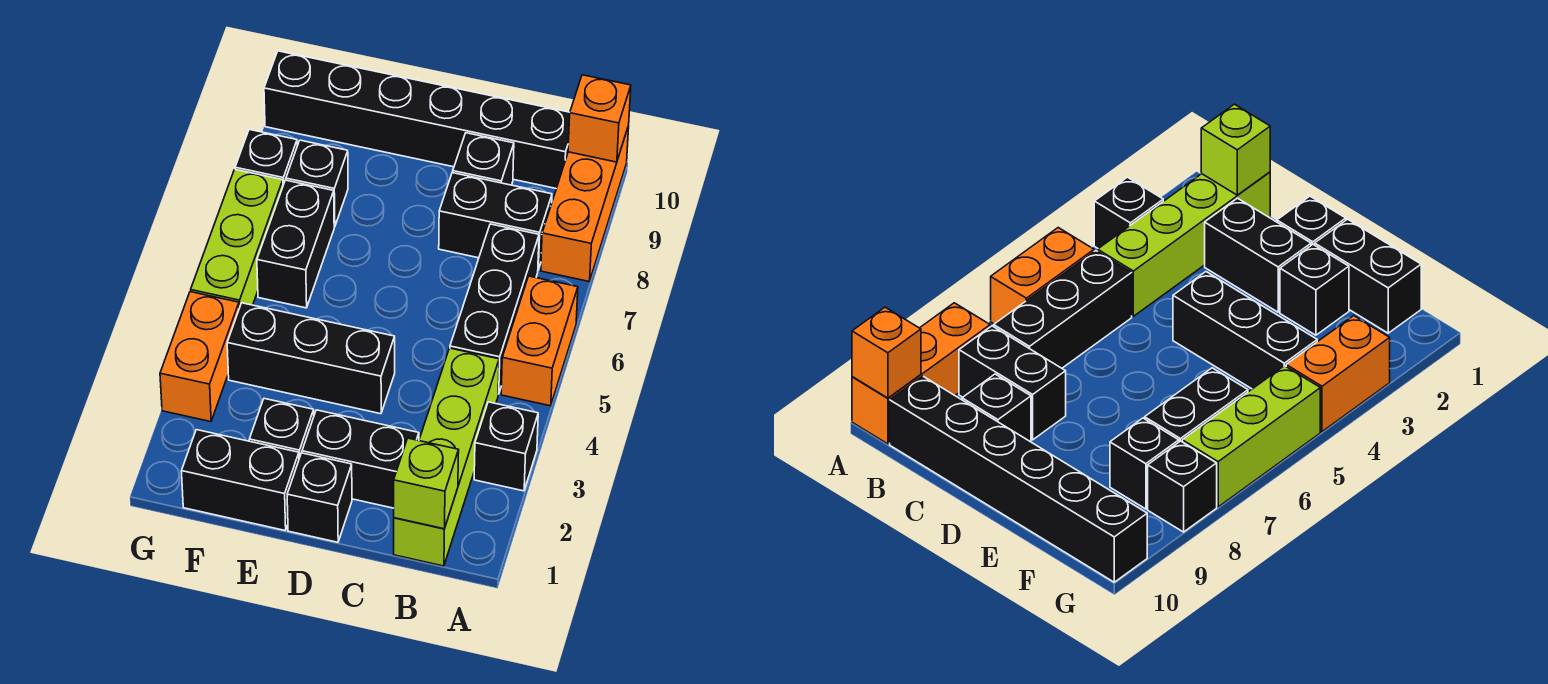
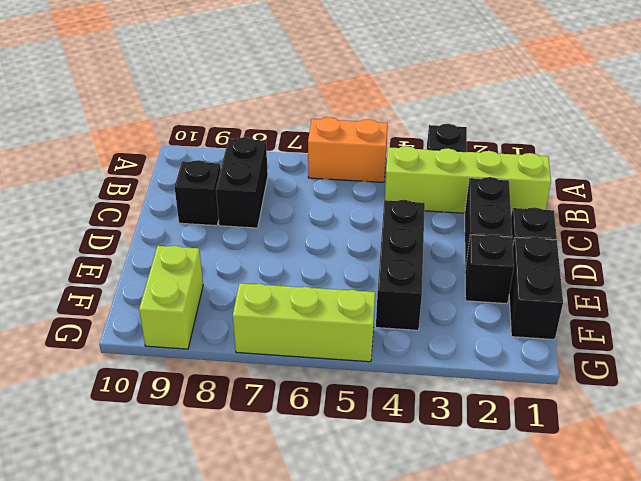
lime 1x2 brick [139,246,203,349] -> none
none -> orange 1x3 brick [541,126,629,281]
none -> black 1x3 brick [450,224,539,394]
none -> black 1x6 brick [264,51,570,188]

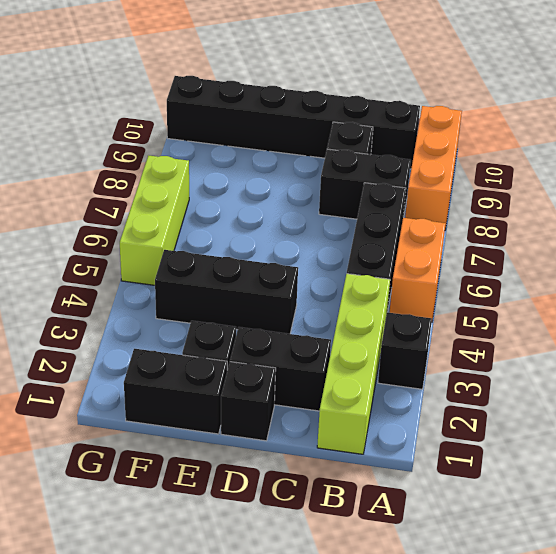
none -> black 1x2 brick [257,180,334,308]
none -> black 1x1 brick [286,140,348,227]
none -> orange 1x2 brick [160,292,239,422]

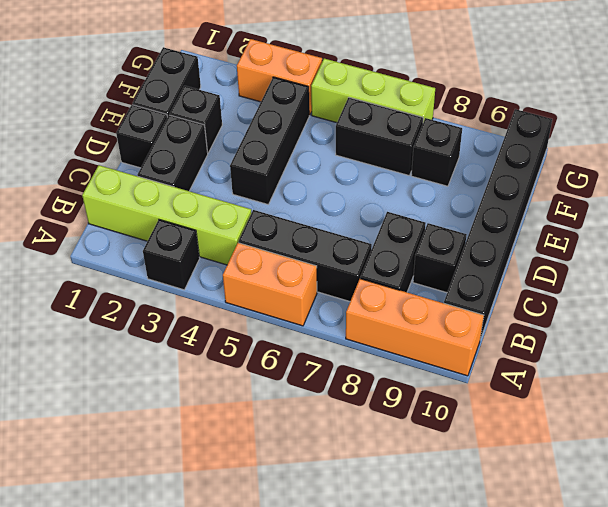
none -> black 1x1 brick [235,129,297,185]
none -> orange 1x1 brick [568,75,631,162]
none -> lime 1x1 brick [394,438,459,529]

